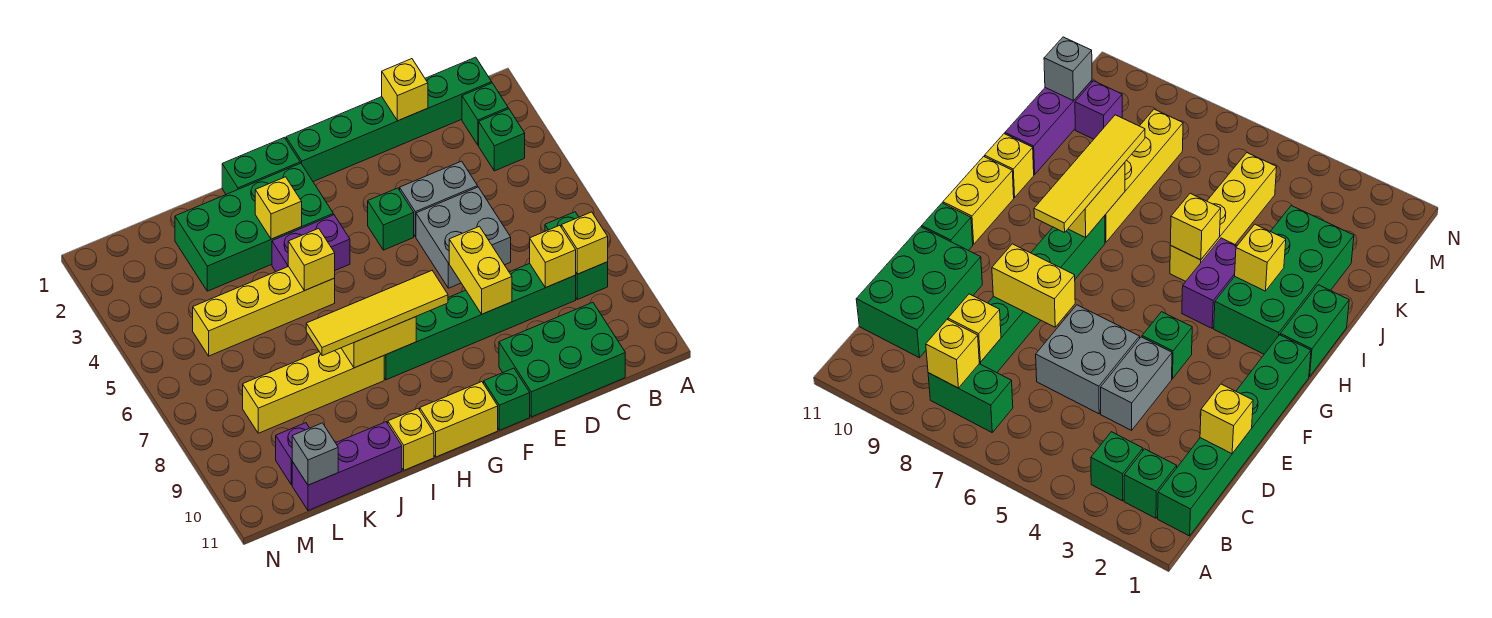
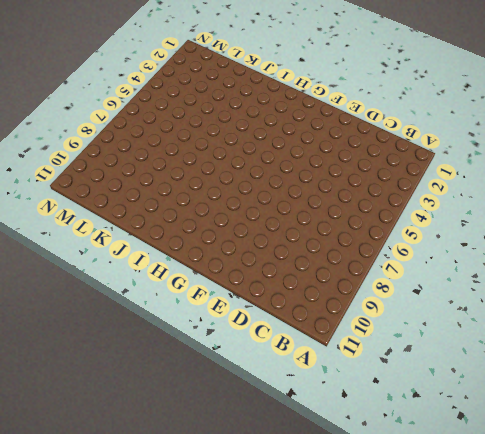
none -> green 1x6 brick [286,57,492,182]
none -> green 1x1 brick [462,83,508,145]
none -> green 1x1 brick [479,109,525,171]

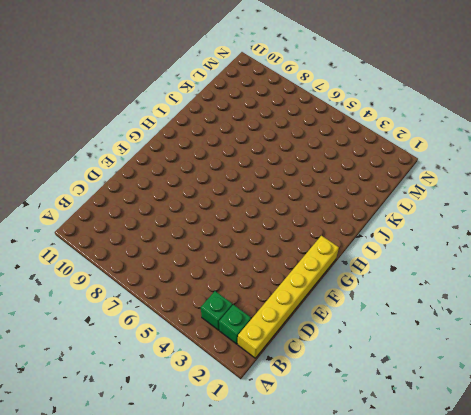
yellow 1x6 brick [238,236,339,358] -> green 1x6 brick [286,57,492,182]
none -> green 1x2 brick [545,212,608,300]
none -> green 1x6 brick [384,263,576,380]
none -> green 2x3 brick [499,302,625,417]

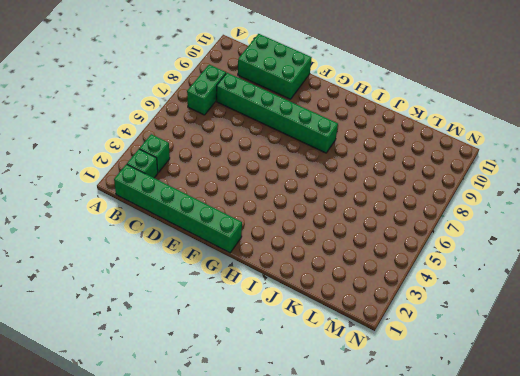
none -> grey 1x2 brick [400,161,478,237]
none -> grey 2x2 brick [416,187,511,288]
none -> green 1x1 brick [368,188,414,250]

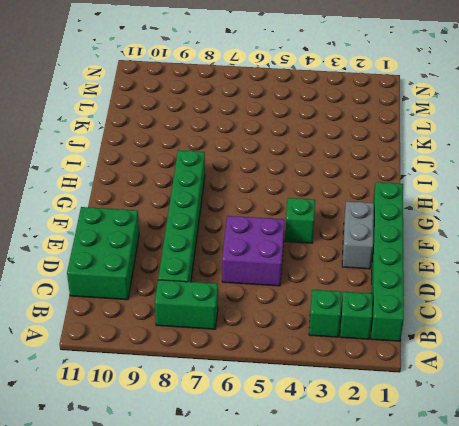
purple 2x2 brick [222,216,284,286] -> grey 2x2 brick [416,187,511,288]
grey 1x2 brick [342,201,374,269] -> grey 1x2 brick moved to [400,161,478,237]
none -> green 1x1 brick [484,368,530,430]
none -> yellow 1x2 brick [420,382,498,457]
none -> green 1x2 brick [222,138,300,194]

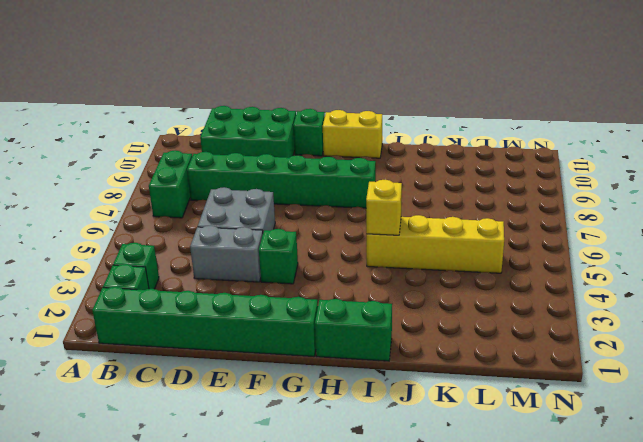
none -> green 2x4 brick [175,163,333,291]
none -> purple 1x2 brick [272,215,350,271]
none -> yellow 1x4 brick [243,348,384,433]

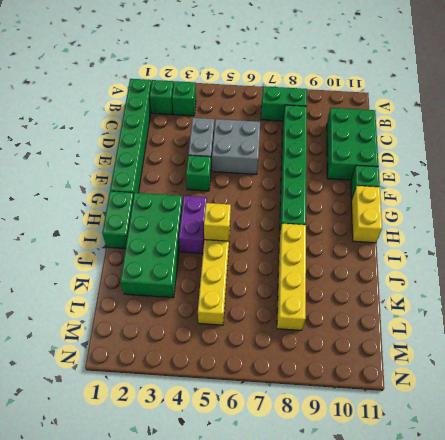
none -> yellow 1x1 brick [388,409,434,470]
none -> purple 1x3 brick [292,422,402,511]
none -> purple 1x1 brick [276,423,309,485]

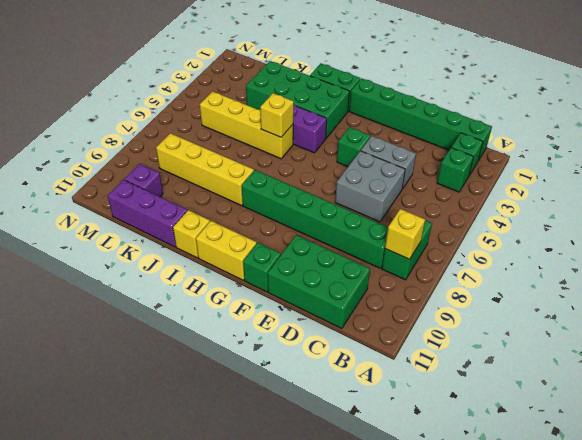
none -> yellow 1x1 brick [530,225,576,288]
none -> yellow 1x1 brick [382,59,428,121]
none -> yellow 1x2 brick [449,226,512,314]

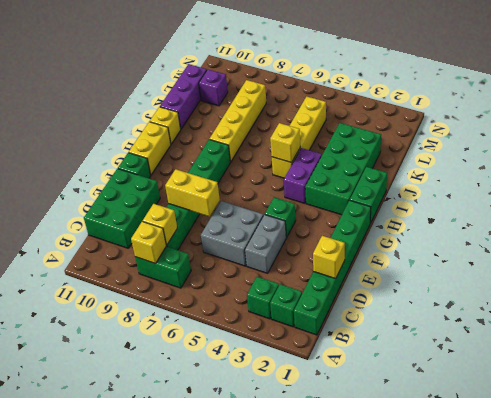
none -> yellow 1x2 brick [341,317,416,368]
none -> yellow 1x1 brick [255,177,302,239]
none -> grey 1x1 brick [292,423,338,485]

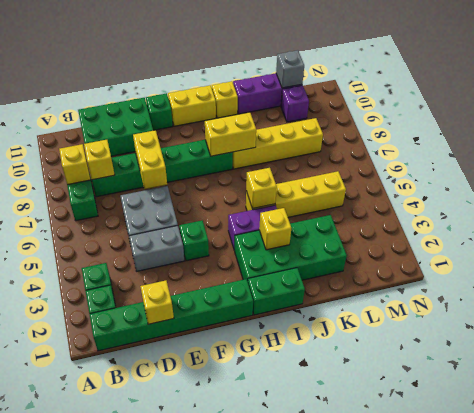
none -> yellow 1x4 tile [306,271,448,356]

